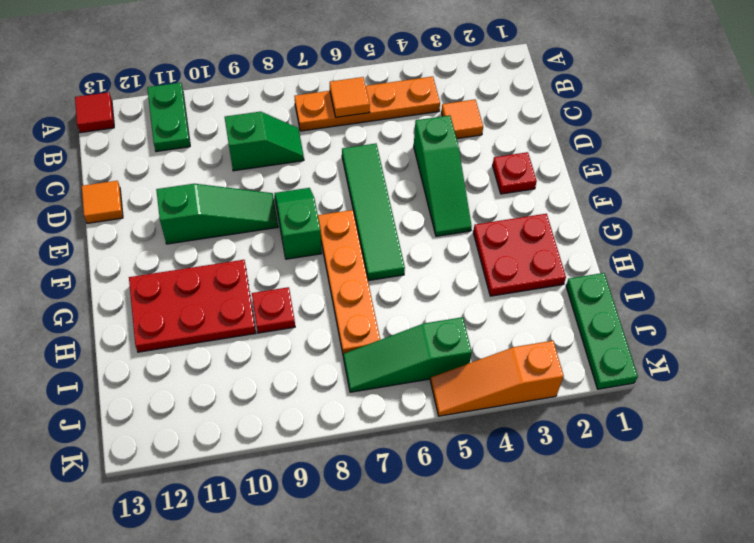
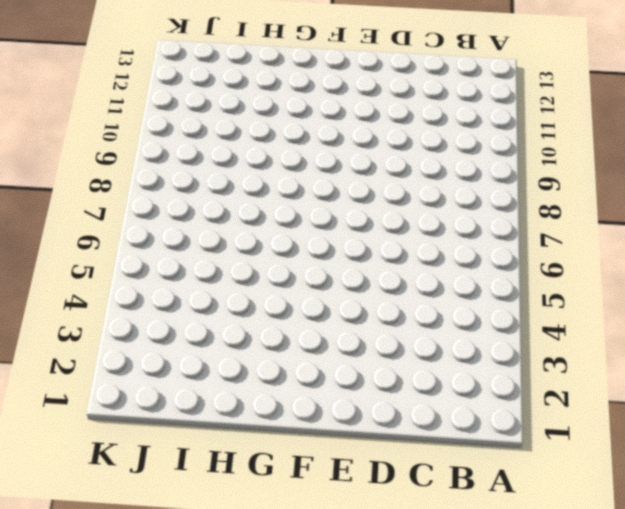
none -> green 1x2 plate [147,83,190,152]
none -> red 1x1 tile [75,92,114,133]
none -> orange 1x4 plate [295,77,440,131]

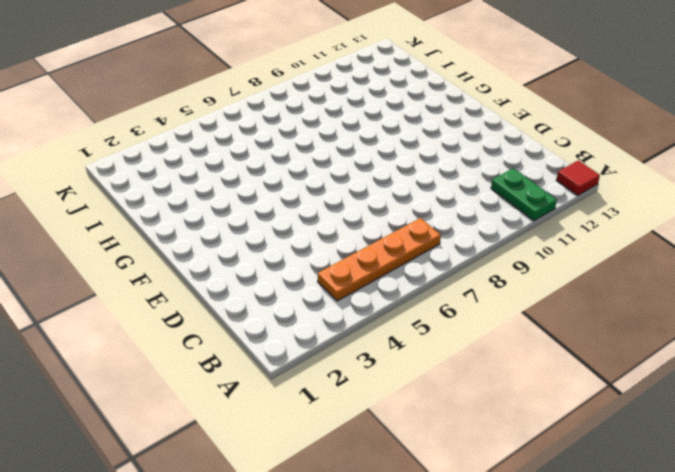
none -> orange 1x1 tile [441,100,483,139]
none -> green 1x2 slope [225,112,304,171]
none -> green 1x3 slope [414,115,472,236]

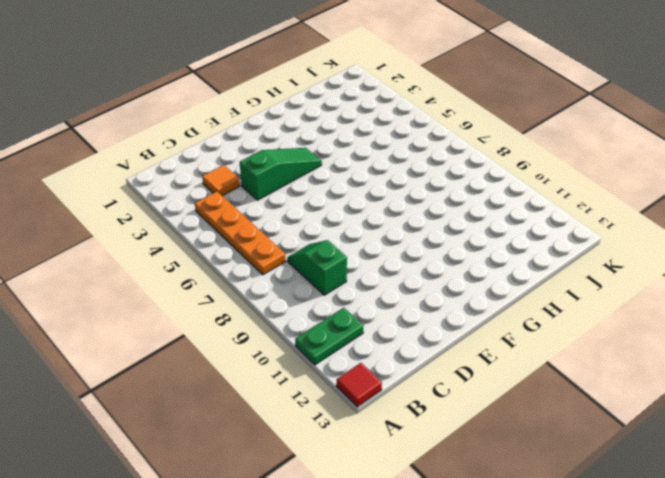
none -> green 1x4 tile [342,144,405,281]
none -> orange 1x1 tile [82,181,123,223]
none -> red 1x1 plate [493,152,537,194]

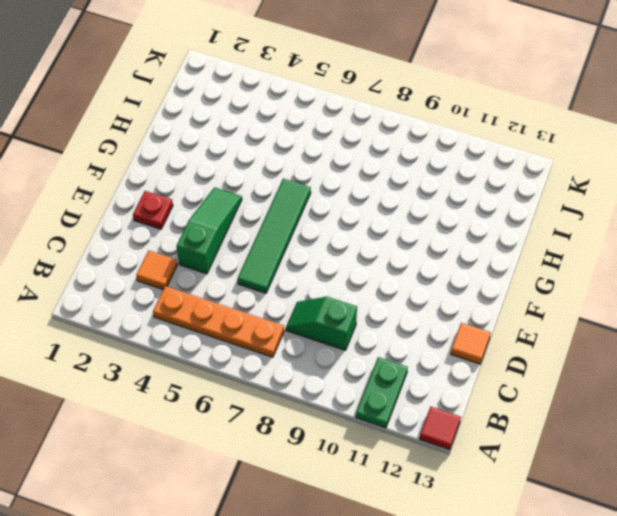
none -> green 1x2 slope [275,188,322,259]
none -> green 1x3 slope [156,184,278,244]
none -> orange 1x4 plate [318,210,380,354]

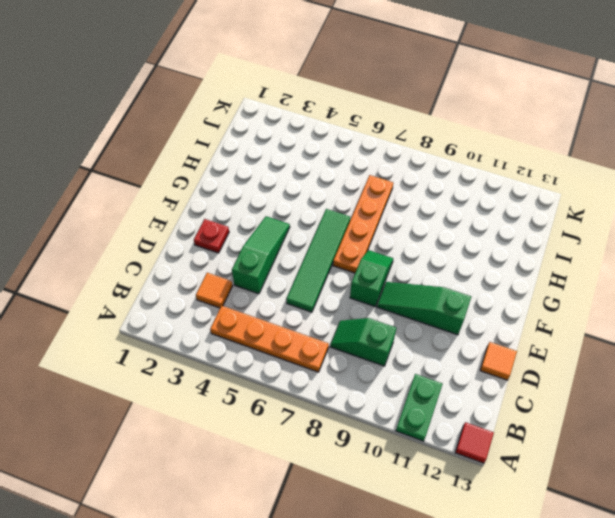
green 1x2 slope [350,250,393,306] -> green 1x2 slope turned to [275,188,322,259]
none -> red 2x2 plate [473,214,566,296]
none -> red 2x3 plate [129,260,256,352]
none -> red 1x1 plate [252,287,295,333]

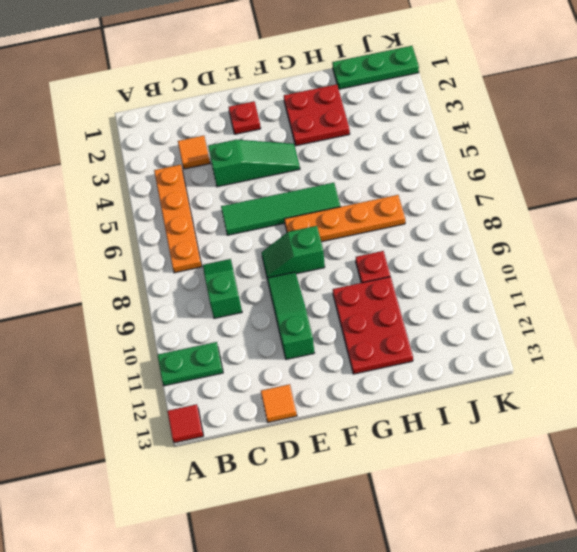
none -> green 1x3 slope [343,317,472,392]
none -> orange 1x3 slope [430,341,564,416]
none -> orange 1x1 tile [330,77,370,117]

